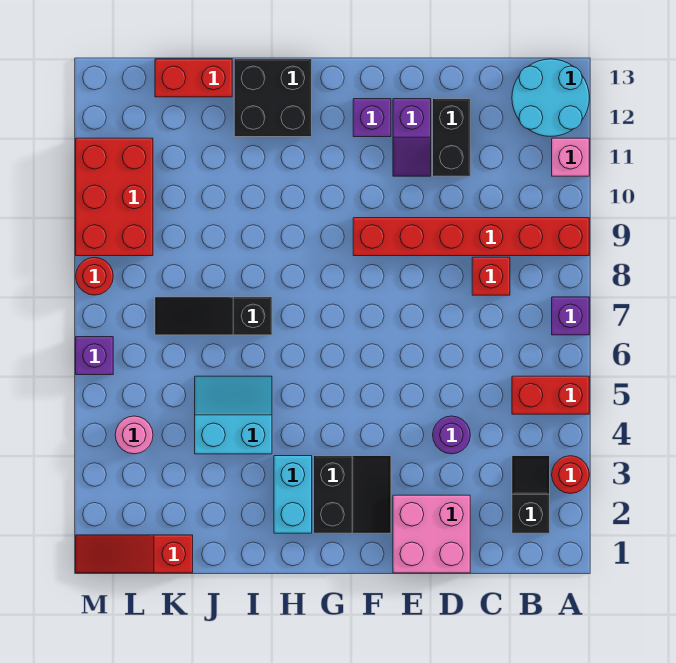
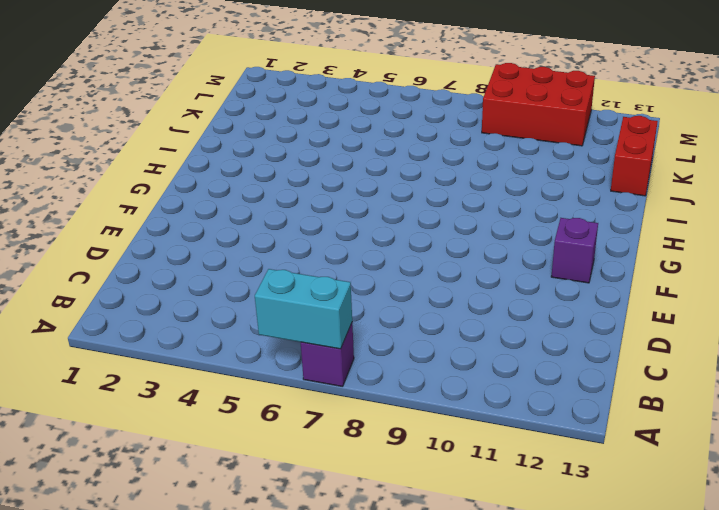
cyan 1x2 brick [255,269,352,349] -> cyan 1x2 brick moved to [274,456,312,533]
none -> red 1x1 round brick [552,456,589,493]
none -> red 1x2 brick [512,376,589,414]
none -> red 1x6 brick [353,218,589,256]

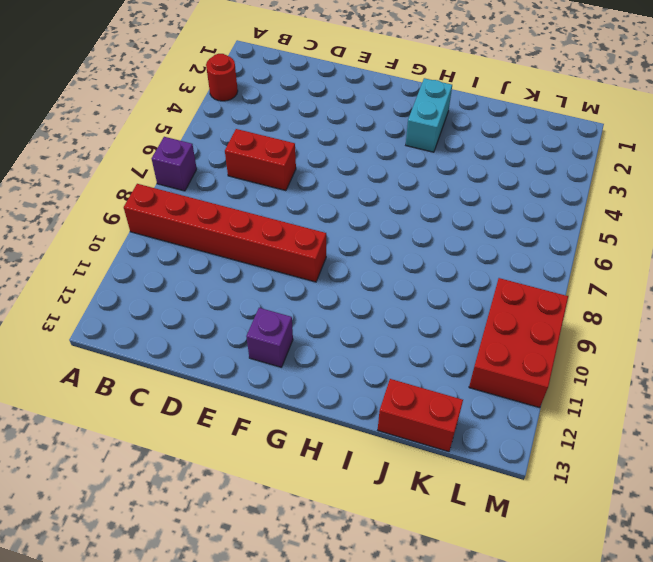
red 1x2 brick [225,129,296,191] -> red 1x2 brick moved to [512,376,589,414]
none -> pink 1x1 brick [552,138,589,176]
none -> cyan 2x2 round brick [512,59,589,137]
none -> black 1x2 slope [512,456,550,533]

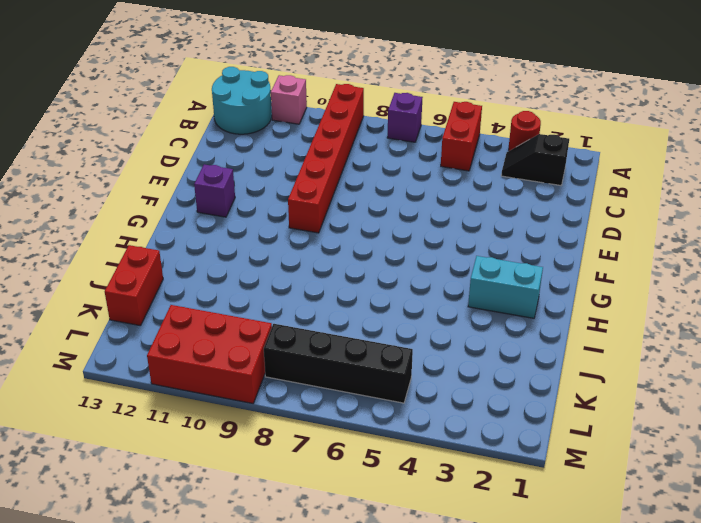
black 1x4 brick [264,324,413,403] -> none
none -> red 1x1 brick [472,257,510,295]
none -> pink 2x2 brick [393,495,470,573]
none -> purple 1x1 round brick [433,416,470,454]

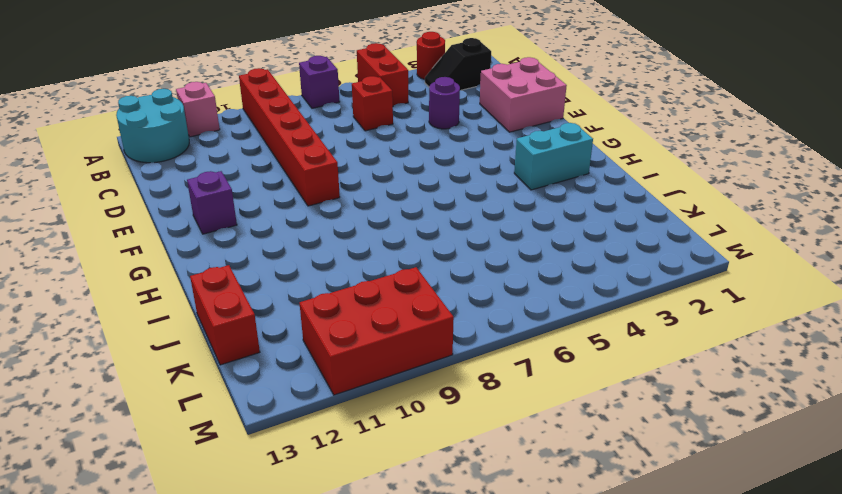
red 1x1 brick [352,76,393,131] -> red 1x1 brick moved to [472,257,510,295]
none -> black 1x2 brick [433,99,470,176]
none -> purple 1x2 slope [393,99,431,176]
none -> black 2x2 slope [314,456,391,533]

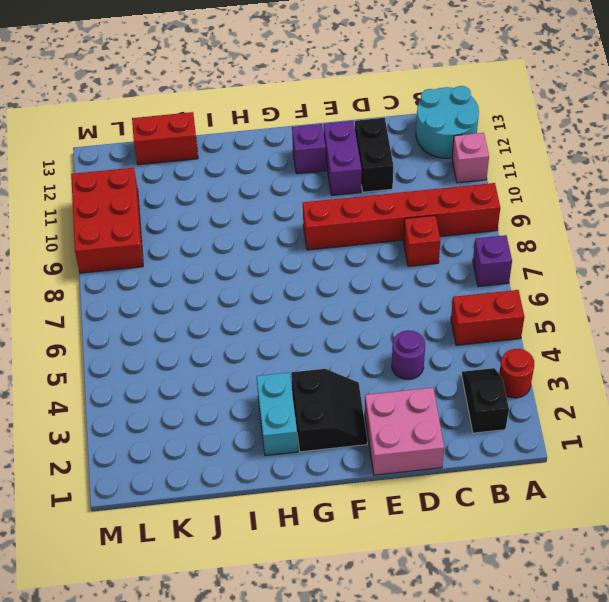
purple 1x2 brick [324,121,362,195] -> purple 1x2 slope [393,99,431,176]
none -> black 2x2 brick [234,59,312,137]
none -> cyan 2x2 slope [195,376,272,454]
none -> black 1x3 slope [155,297,272,335]

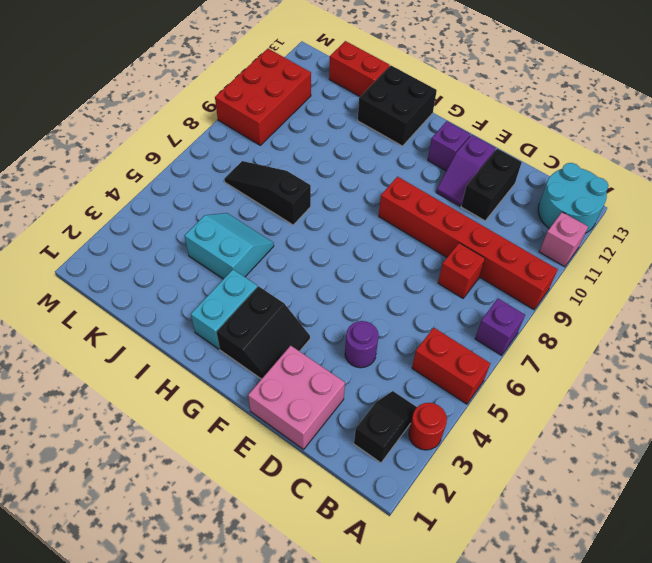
none -> red 1x3 slope [76,535,193,573]
none -> pink 1x1 round brick [115,416,153,454]
none -> purple 1x1 brick [76,337,113,375]

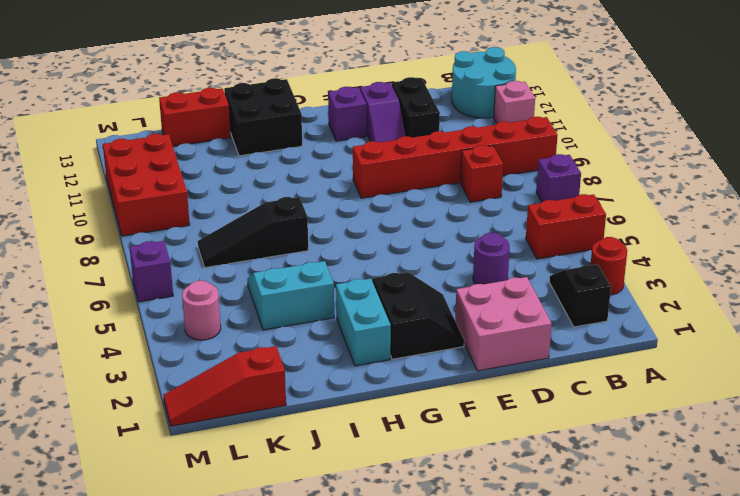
none -> red 1x1 round brick [76,257,113,295]

